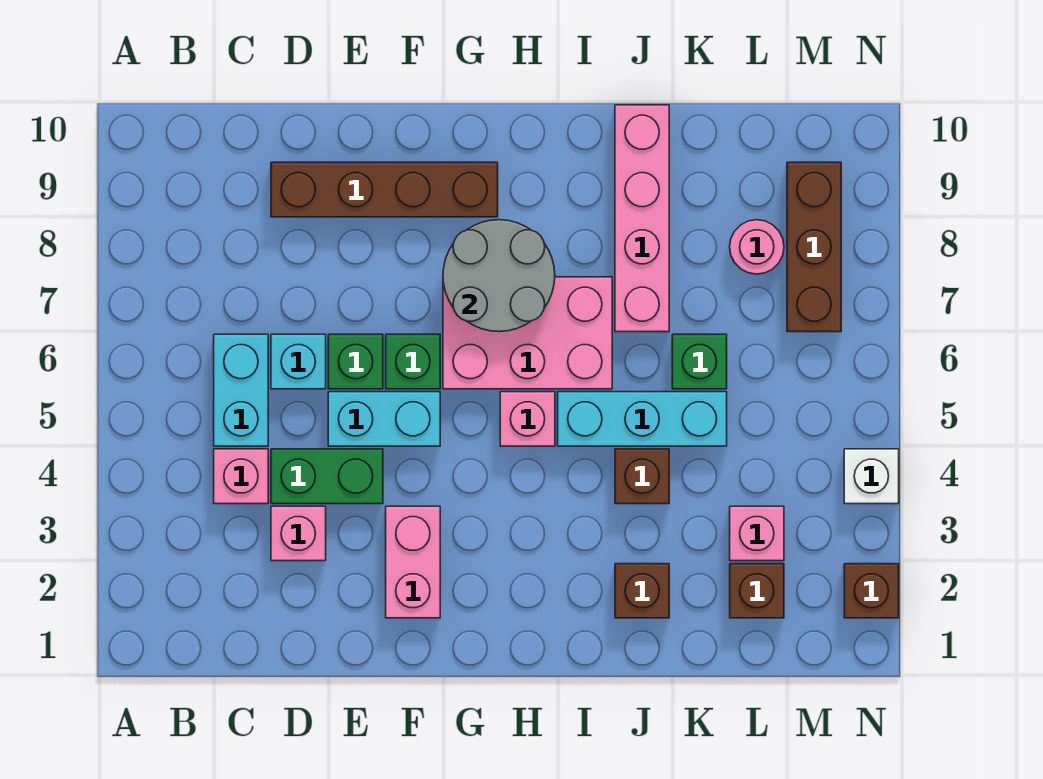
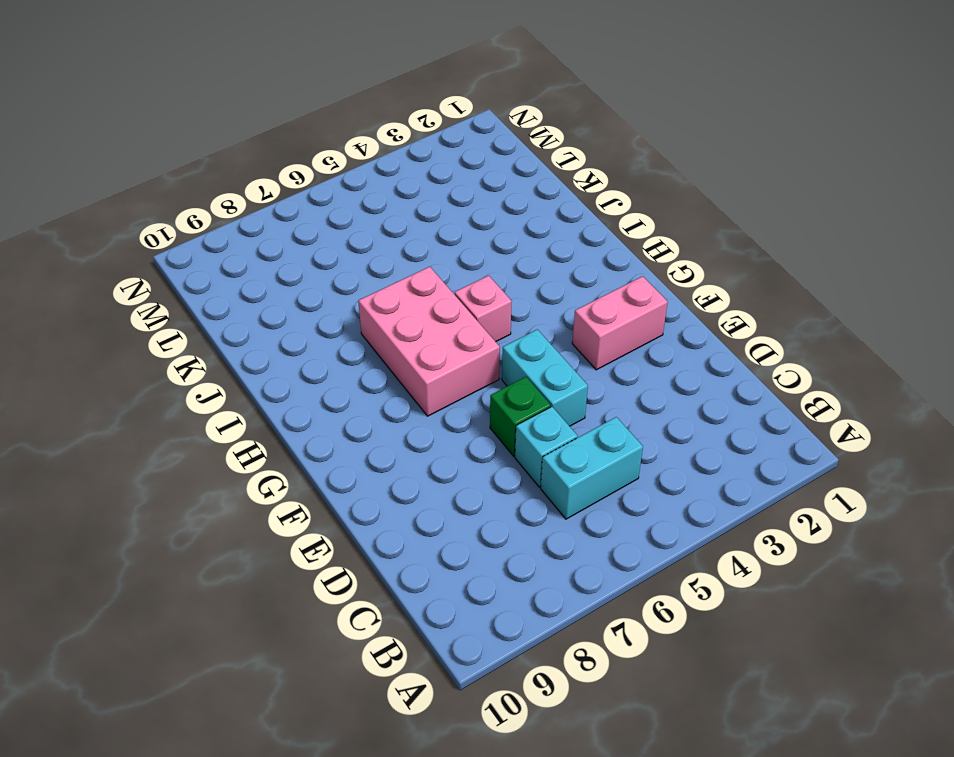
none -> pink 1x1 brick [214,449,268,504]
none -> pink 1x1 brick [271,506,326,561]
none -> green 1x2 brick [271,449,383,504]

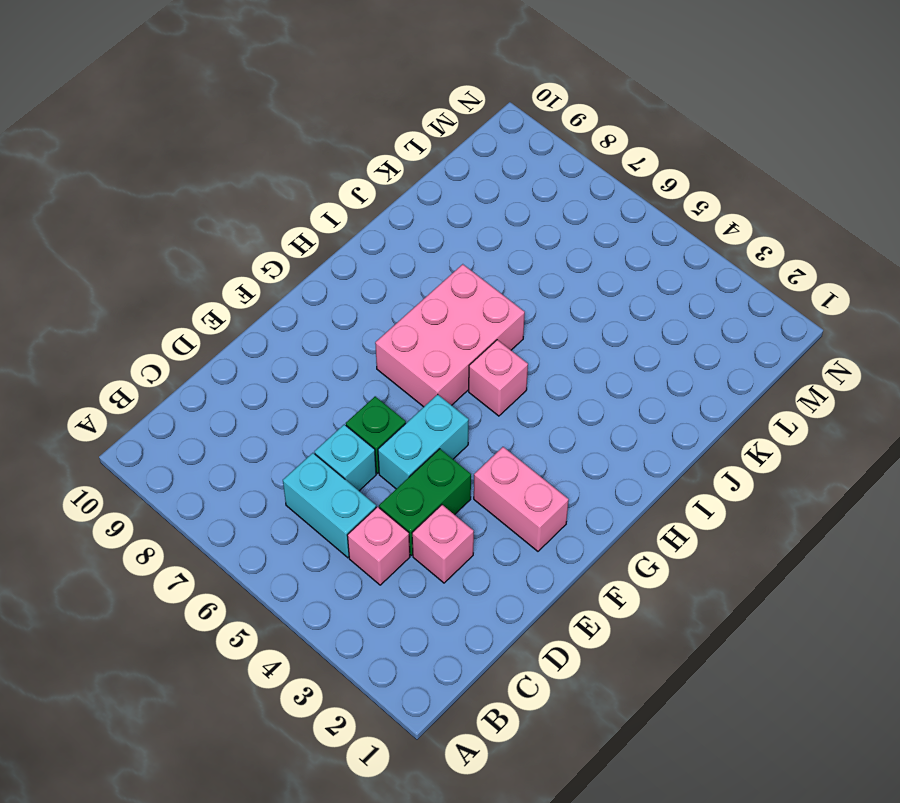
none -> brown 1x4 brick [271,162,498,217]
none -> green 1x1 brick [386,334,440,389]
none -> cyan 1x3 brick [558,392,727,446]

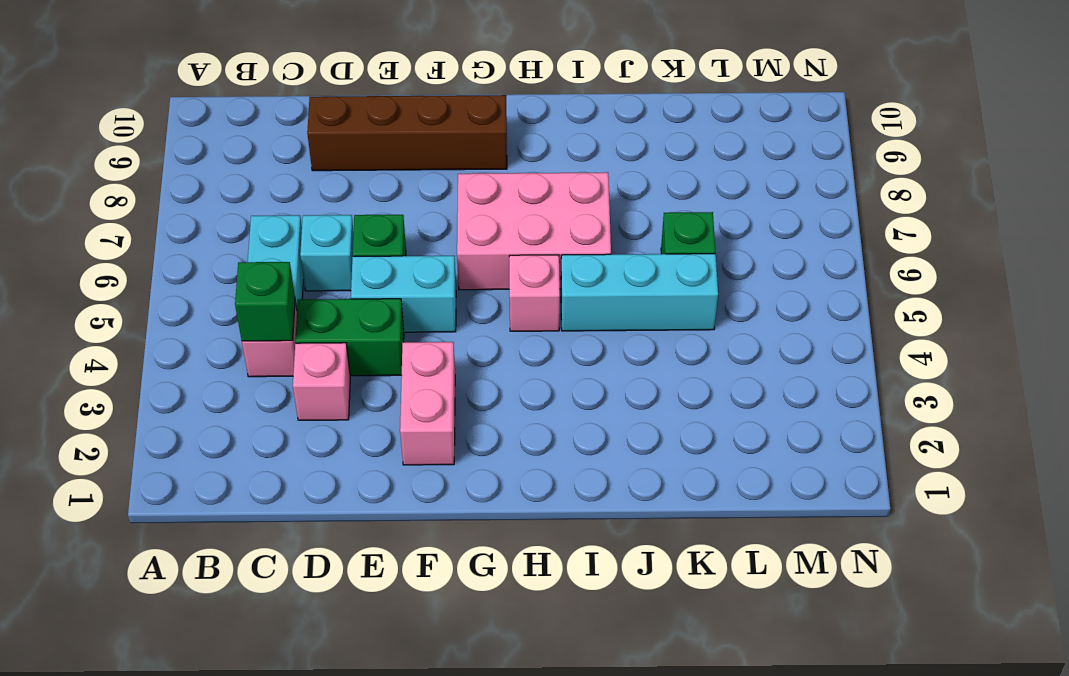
green 1x1 brick [235,262,295,341] -> green 1x1 brick moved to [386,334,440,389]
none -> brown 1x1 brick [615,564,669,618]
none -> brown 1x1 brick [615,449,669,504]
none -> pink 1x4 brick [615,105,669,332]

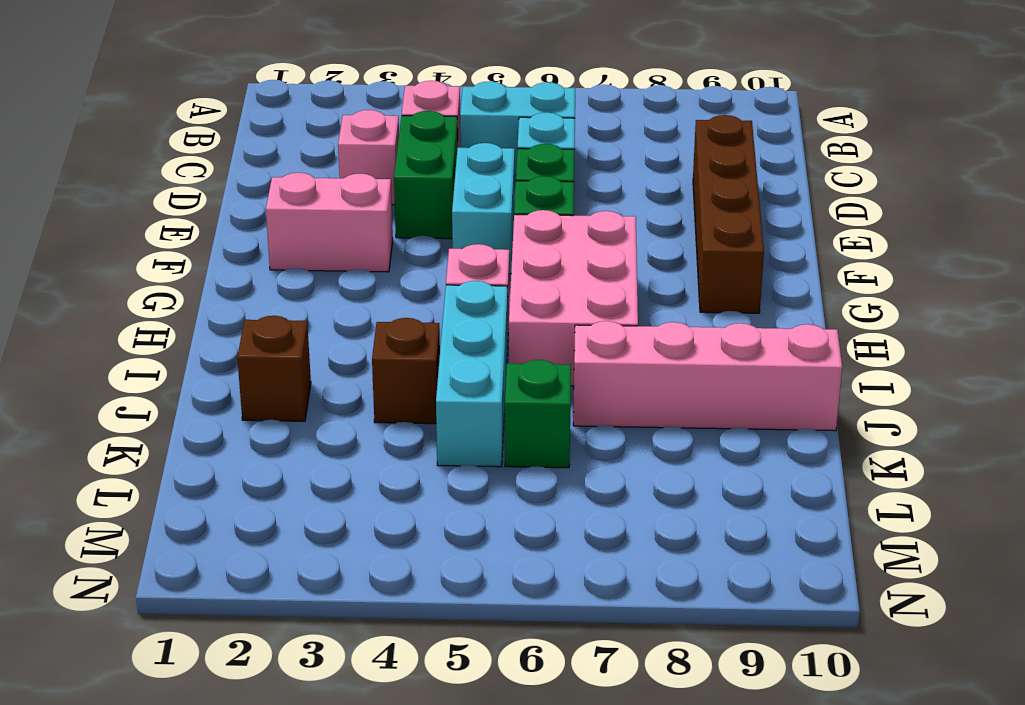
none -> brown 1x1 brick [730,564,784,618]
none -> pink 1x1 brick [730,506,784,561]
none -> pink 1x1 round brick [730,220,784,274]

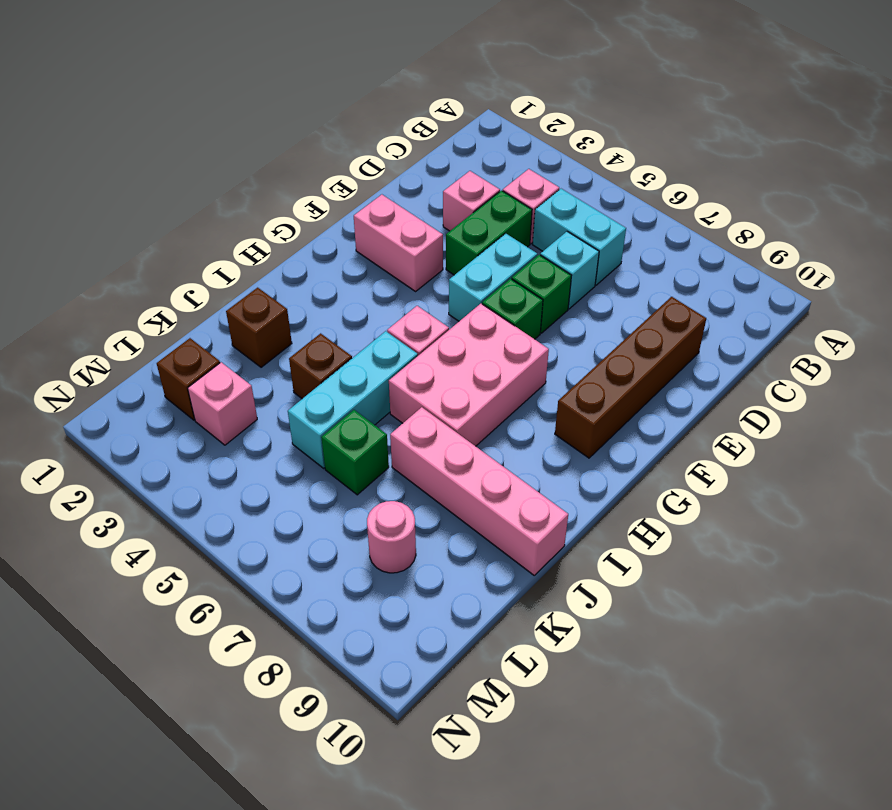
none -> brown 1x3 brick [787,162,841,332]
none -> brown 1x1 brick [844,564,899,618]
none -> white 1x1 brick [844,449,899,504]

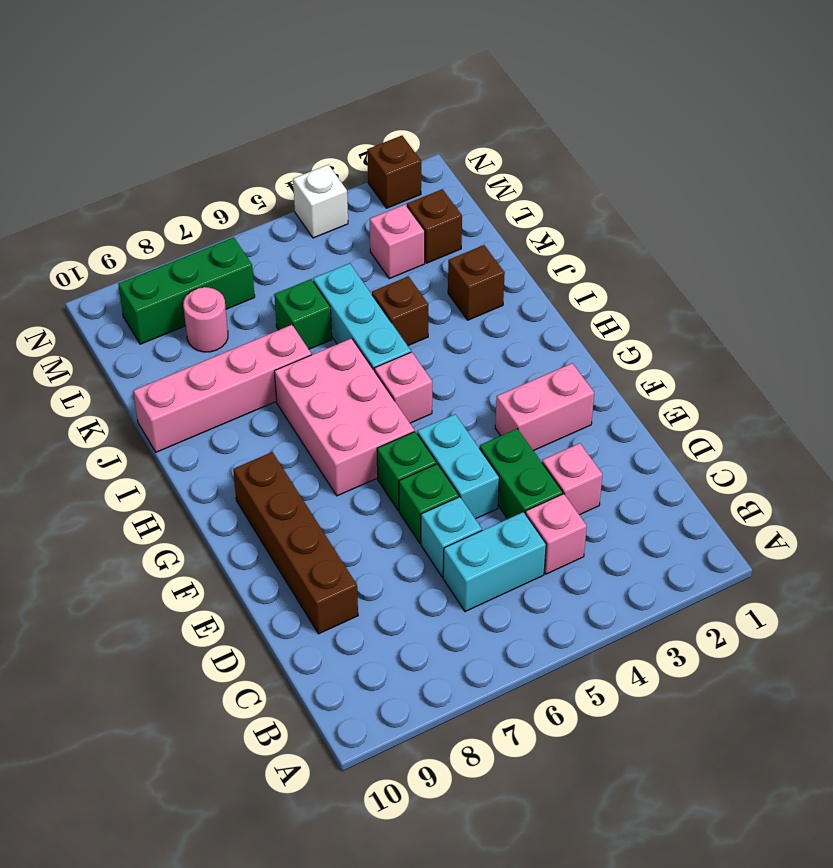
green 1x3 brick [118,237,255,344] -> brown 1x3 brick [787,162,841,332]
none -> grey 2x2 round brick [443,220,555,332]

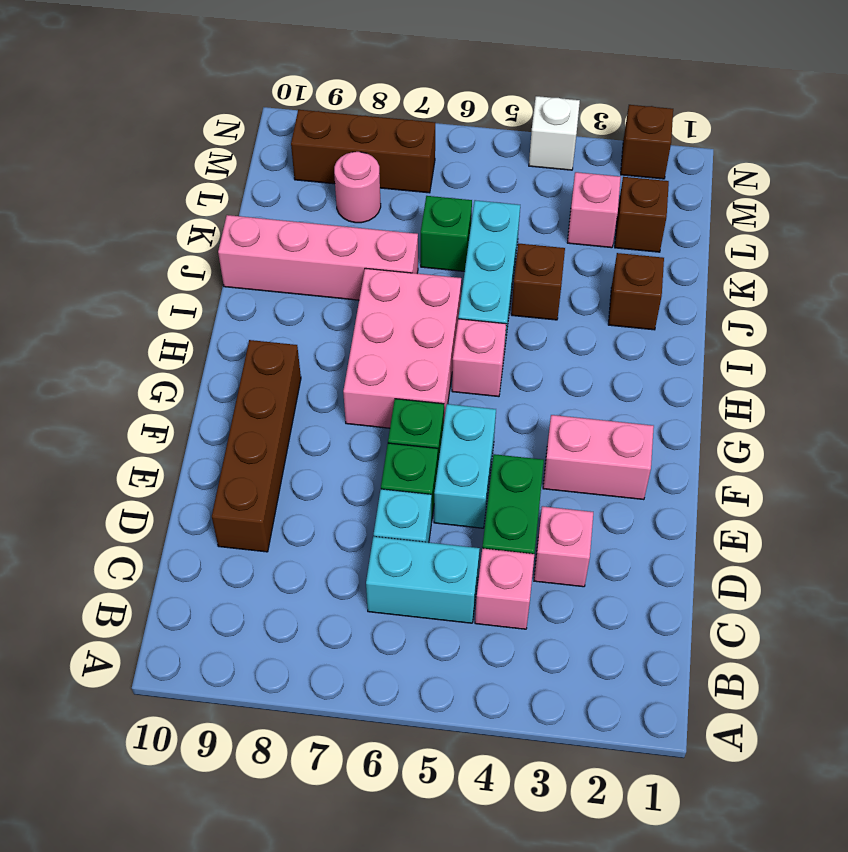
none -> grey 2x2 round brick [443,220,555,332]

